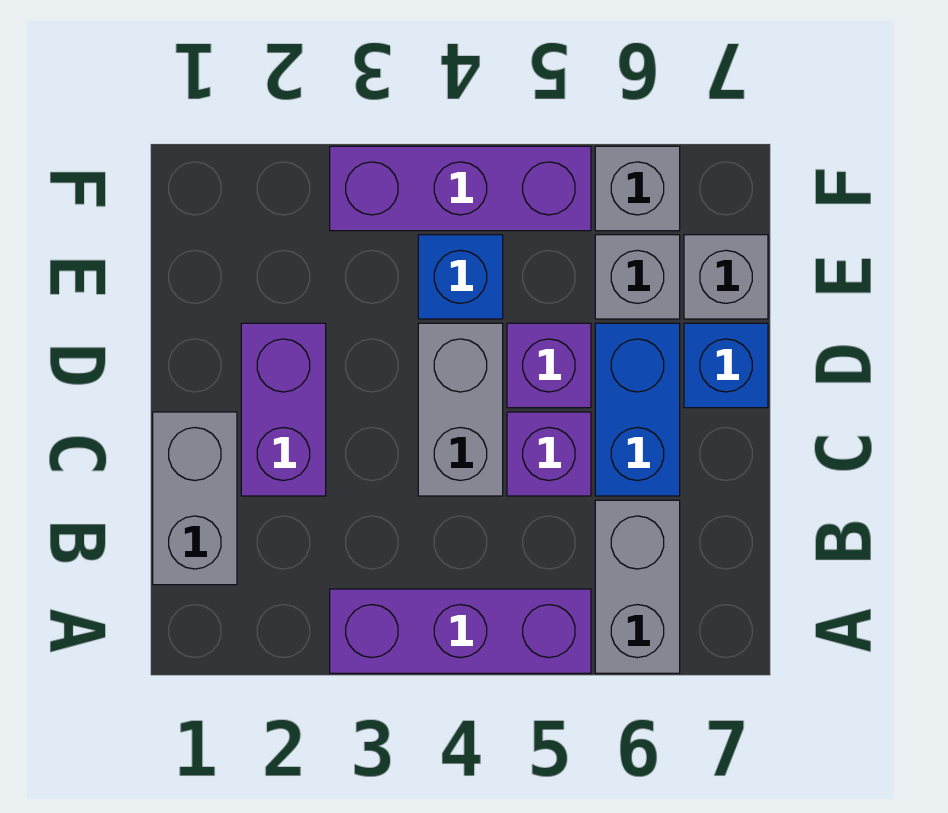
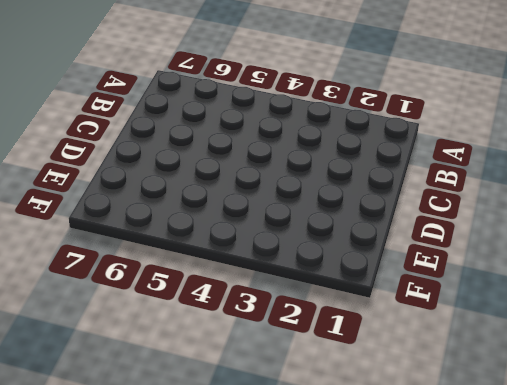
none -> purple 1x3 brick [330,589,591,673]
none -> grey 1x2 brick [595,500,680,673]
none -> grey 1x2 brick [153,412,237,585]

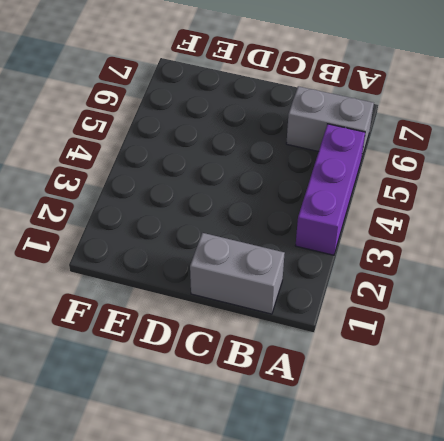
none -> purple 1x2 brick [241,323,326,496]
none -> grey 1x2 brick [418,323,503,496]
none -> purple 1x1 brick [507,412,591,496]

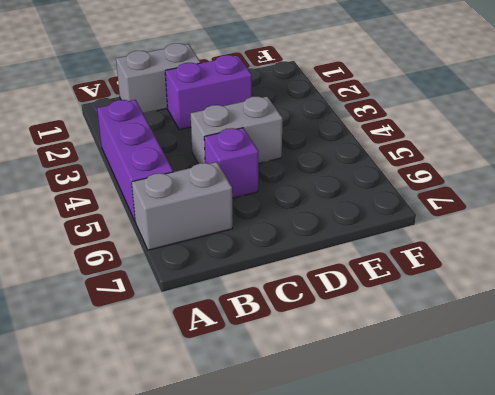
none -> blue 1x2 brick [595,323,680,496]
none -> purple 1x1 brick [507,323,591,408]
none -> blue 1x1 brick [684,323,768,408]

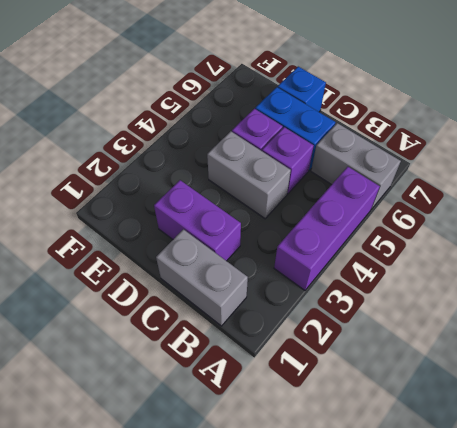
none -> blue 1x1 brick [418,235,503,319]
none -> grey 1x1 brick [595,235,680,319]
none -> grey 1x1 brick [684,235,768,319]

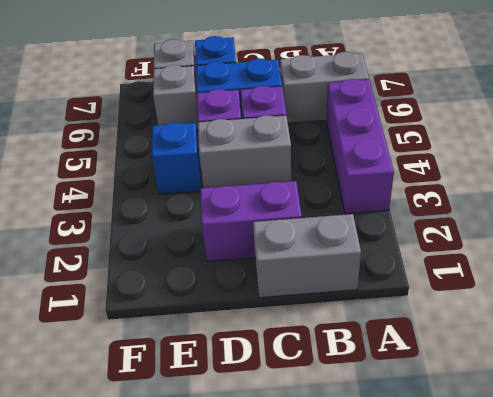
none -> purple 1x3 brick [330,146,591,231]
none -> grey 1x1 brick [595,146,680,231]

